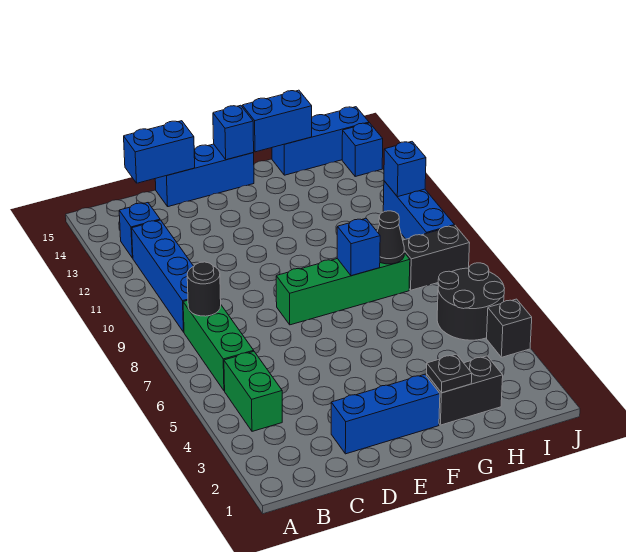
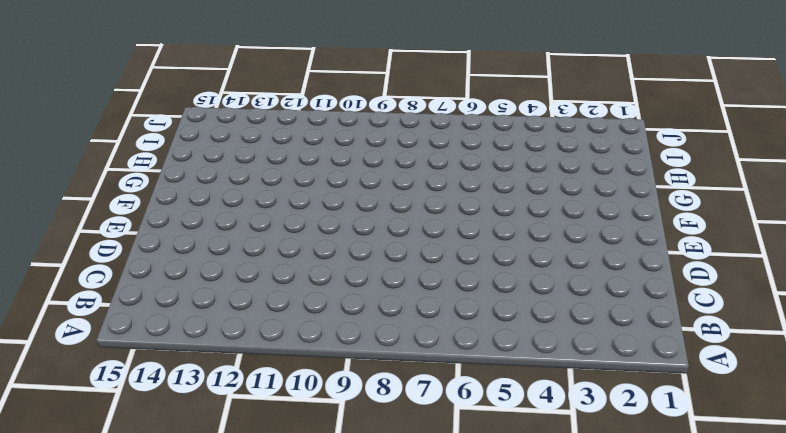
none -> green 1x2 brick [224,352,282,431]
none -> green 1x3 brick [183,300,254,391]
none -> blue 1x4 brick [132,220,194,332]

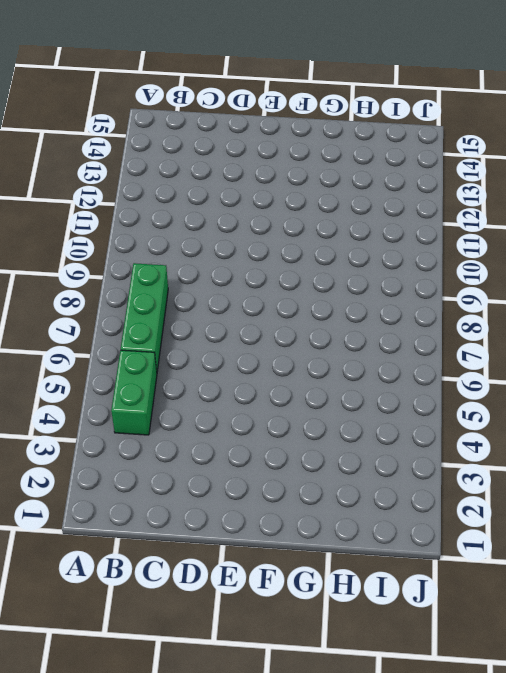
none -> blue 1x4 brick [132,220,194,332]
none -> blue 1x1 brick [119,203,160,258]
none -> blue 1x3 brick [331,374,440,454]

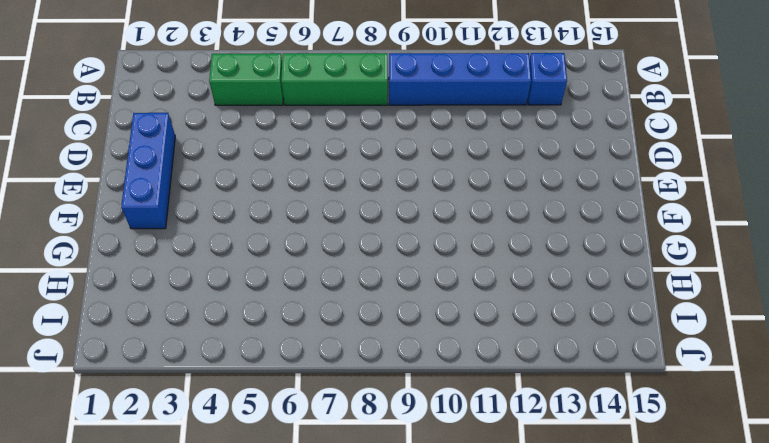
none -> blue 1x3 brick [155,144,254,207]
none -> green 1x4 brick [276,253,410,325]
none -> black 1x2 brick [426,356,503,425]

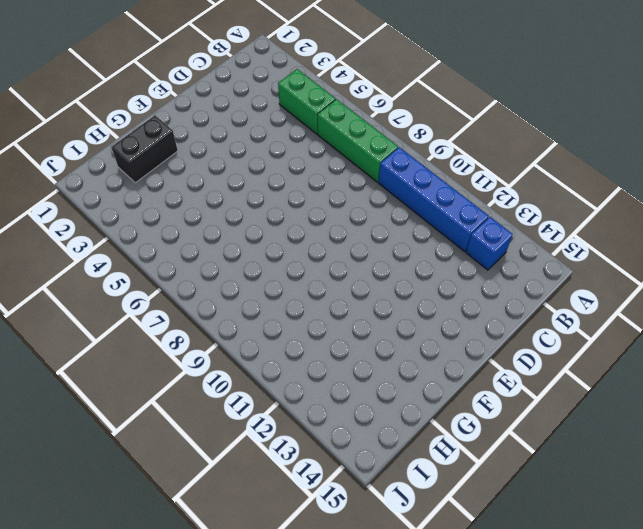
none -> blue 1x3 brick [331,374,440,454]
none -> blue 1x3 brick [155,144,254,207]
none -> green 1x4 brick [276,253,410,325]

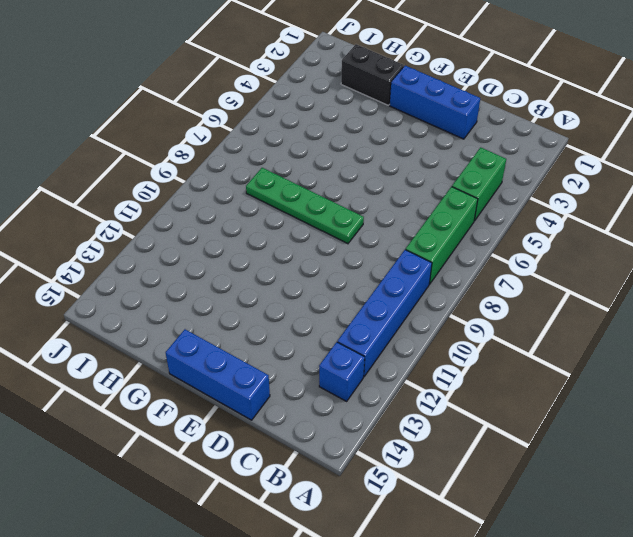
green 1x4 plate [246,168,364,244] -> green 1x4 brick [276,253,410,325]
none -> blue 1x3 brick [272,107,369,175]
none -> black 2x2 round brick [437,263,504,340]
none -> black 1x2 brick [403,226,470,290]

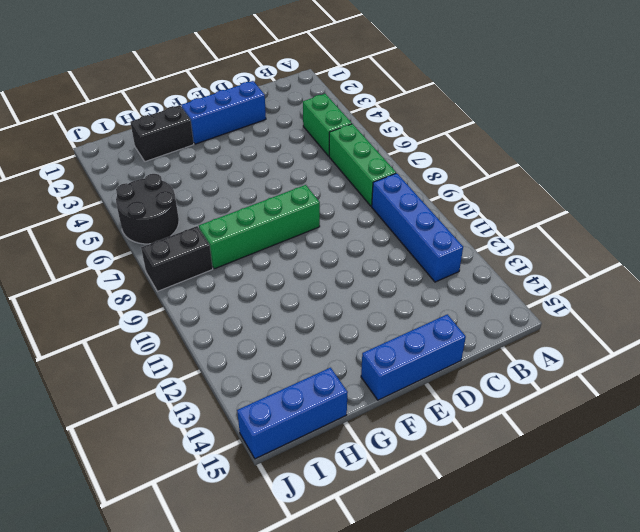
none -> blue 1x1 brick [119,203,160,258]
none -> black 1x1 brick [487,299,532,357]
none -> blue 1x3 brick [383,181,455,239]

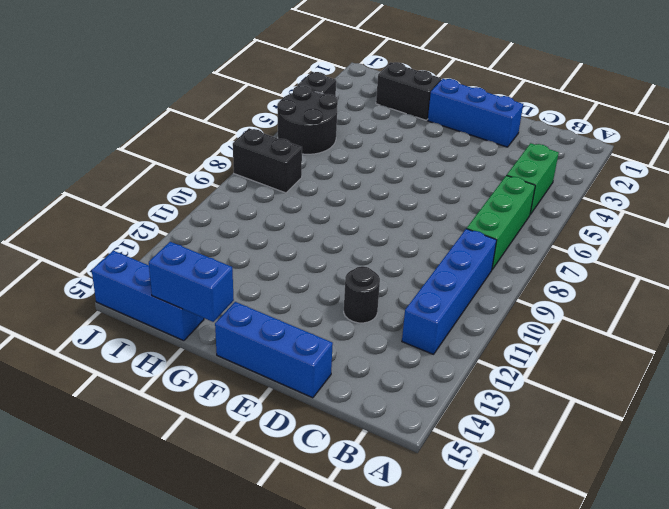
black 1x1 round brick [344,266,380,323] -> black 1x1 round brick moved to [187,262,221,316]
none -> blue 1x1 brick [119,203,160,258]
none -> green 1x4 brick [276,253,410,325]
none -> blue 1x3 brick [383,181,455,239]

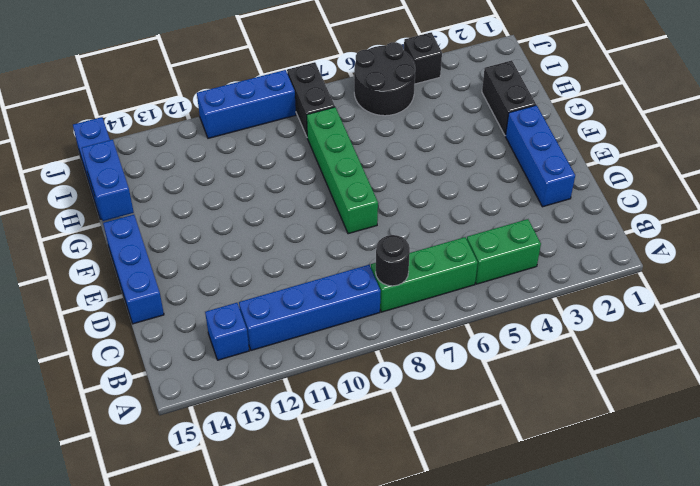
none -> blue 1x1 brick [342,123,383,177]
none -> blue 1x2 brick [124,121,195,183]
none -> blue 1x1 brick [213,105,254,160]

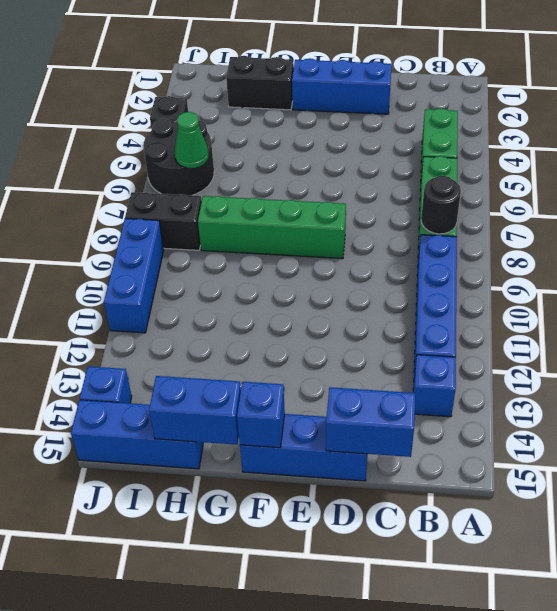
green 1x1 cone [175,112,209,168] -> none
none -> black 1x1 plate [427,354,472,393]
none -> blue 1x1 brick [337,218,380,276]
none -> black 1x1 cone [377,211,404,264]

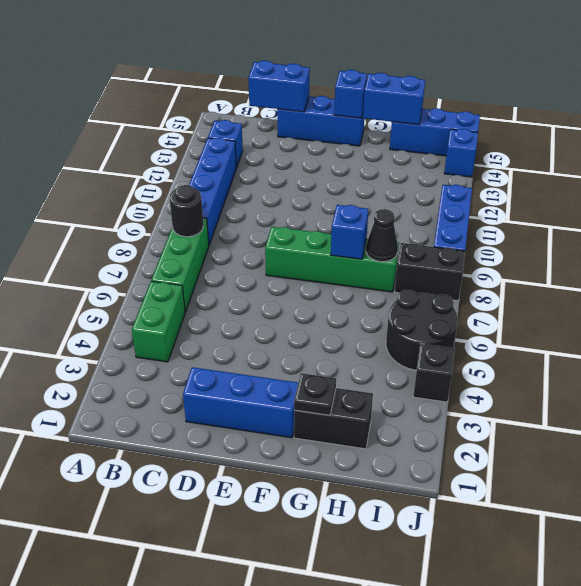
none -> blue 1x1 brick [384,142,426,197]

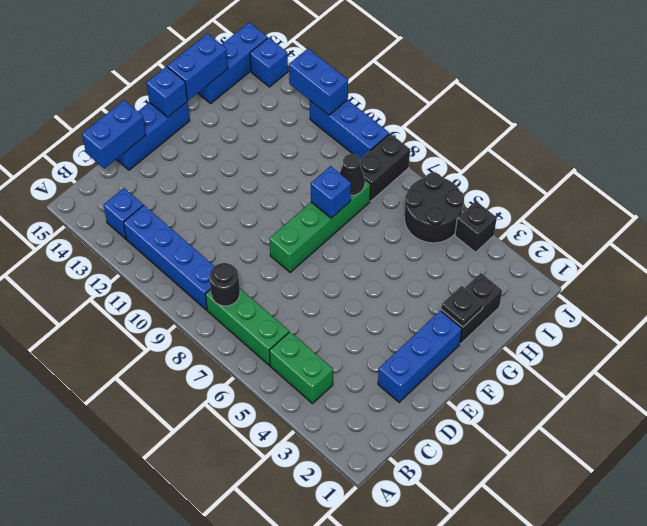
blue 1x2 brick [289,49,348,115] -> blue 1x1 brick [384,142,426,197]

